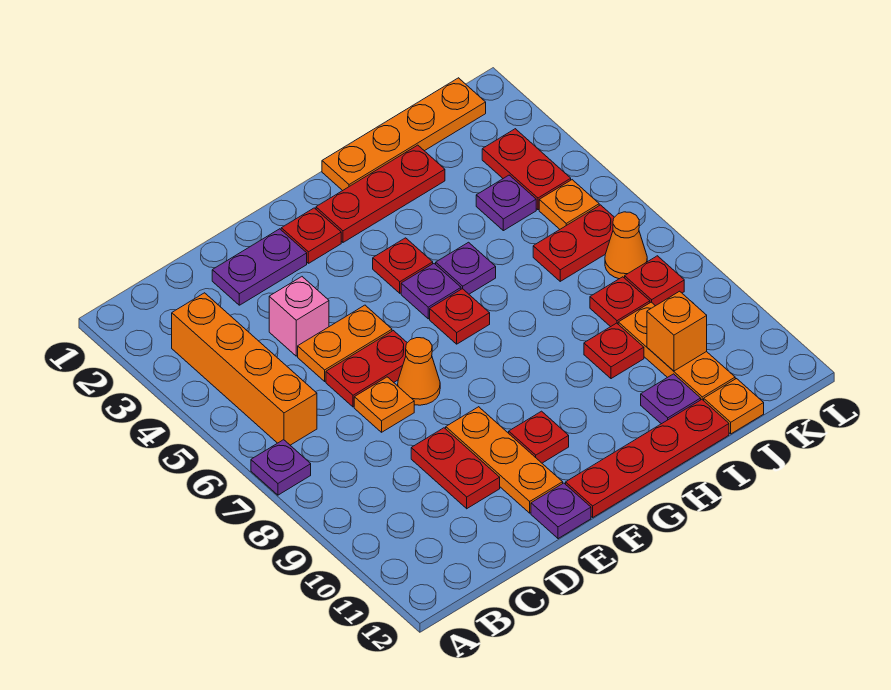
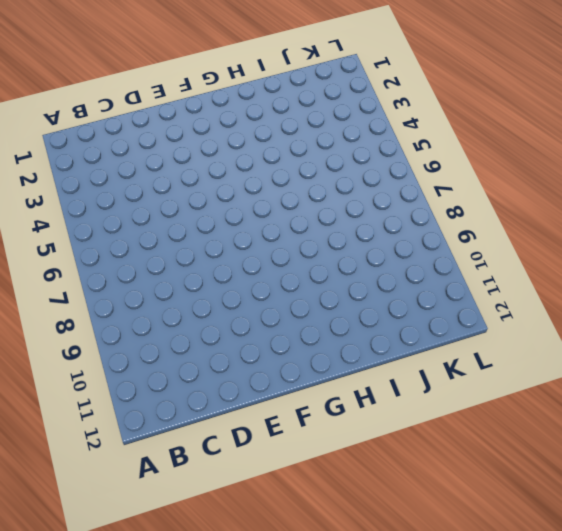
none -> purple 1x1 plate [251,440,311,495]
none -> orange 1x4 brick [172,293,317,445]
none -> purple 1x2 plate [212,229,307,305]
none -> pink 1x1 brick [269,277,329,356]

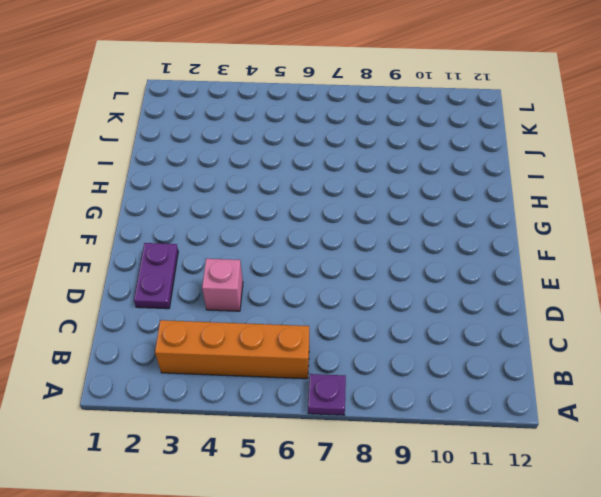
none -> orange 1x2 plate [298,305,392,381]
none -> red 1x2 plate [326,331,407,407]
none -> orange 1x1 plate [354,377,414,432]
none -> red 1x2 plate [411,428,500,509]

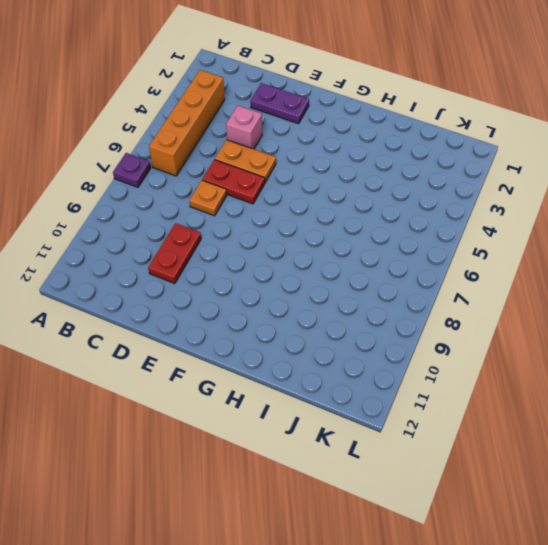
none -> orange 1x1 cone [398,338,440,405]
none -> orange 1x3 plate [446,407,563,513]
none -> purple 1x1 plate [531,483,591,539]
none -> red 1x1 plate [281,208,341,263]

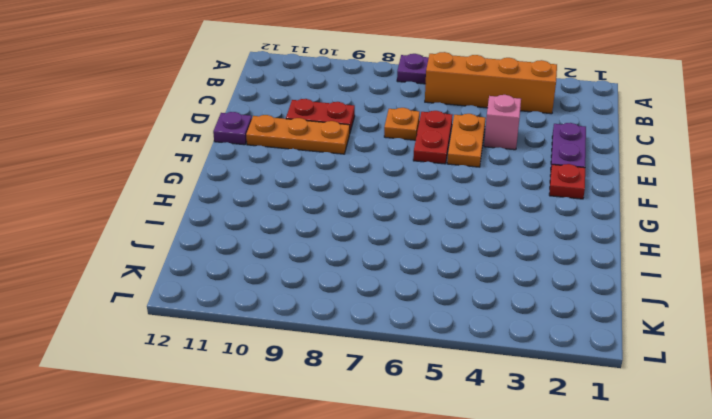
none -> orange 1x1 cone [398,338,440,405]
none -> red 1x1 plate [509,411,569,463]
none -> red 1x4 plate [566,400,729,517]
none -> red 1x3 plate [316,145,445,242]

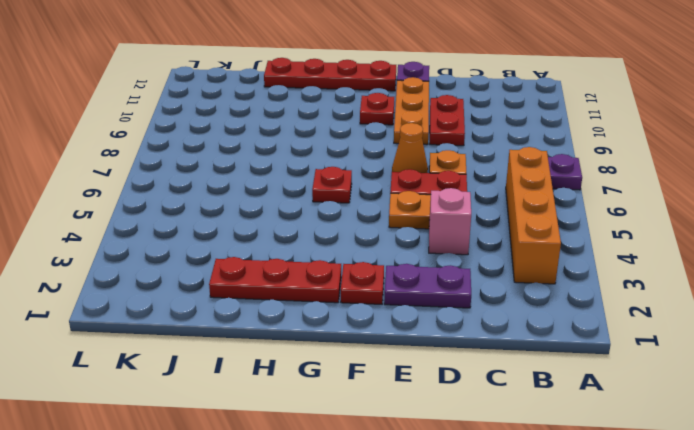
none -> red 1x1 plate [373,238,433,293]
none -> purple 1x1 plate [401,264,461,319]
none -> orange 1x4 plate [322,78,486,191]
none -> purple 1x1 plate [436,242,496,294]

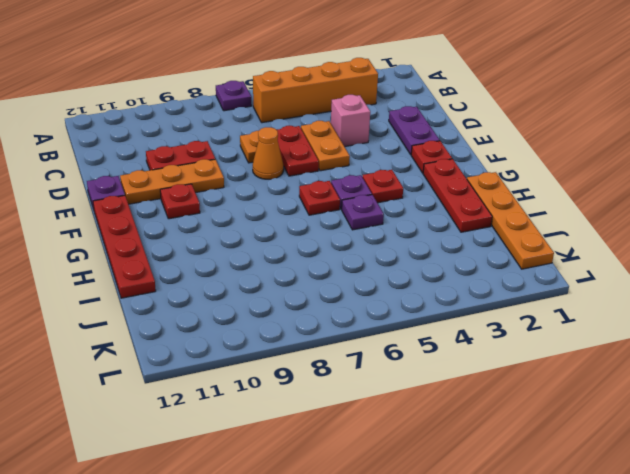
none -> red 1x1 plate [584,323,644,379]
none -> purple 1x1 plate [641,374,701,424]
none -> purple 1x1 plate [476,175,536,231]
none -> red 1x2 plate [533,205,614,281]

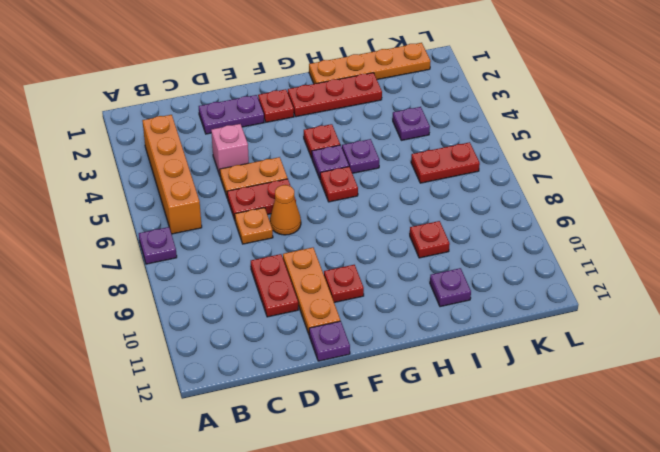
none -> red 1x4 plate [566,400,729,517]
none -> red 1x1 plate [590,277,650,327]
none -> orange 1x3 plate [618,302,735,401]
none -> orange 1x1 plate [704,379,764,434]

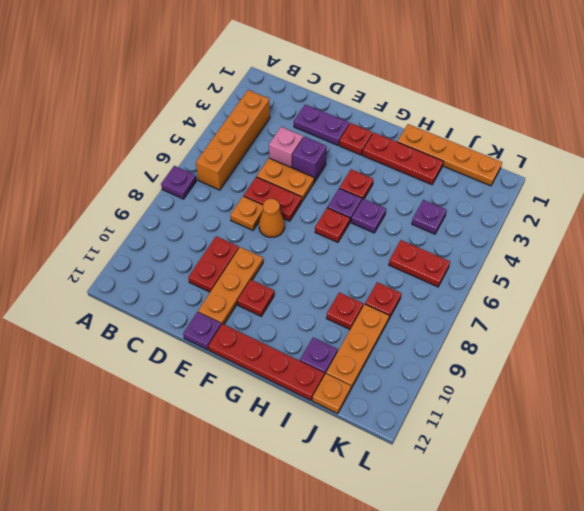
purple 1x1 brick [292,137,327,182] -> none
none -> red 1x2 plate [482,129,571,210]
none -> orange 1x1 plate [539,180,599,229]
none -> orange 1x1 cone [605,212,647,279]
none -> red 1x1 plate [625,256,684,306]

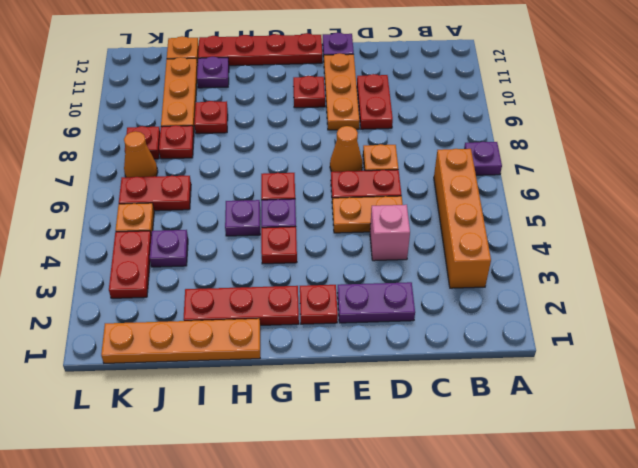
none -> orange 1x1 brick [647,291,707,371]

